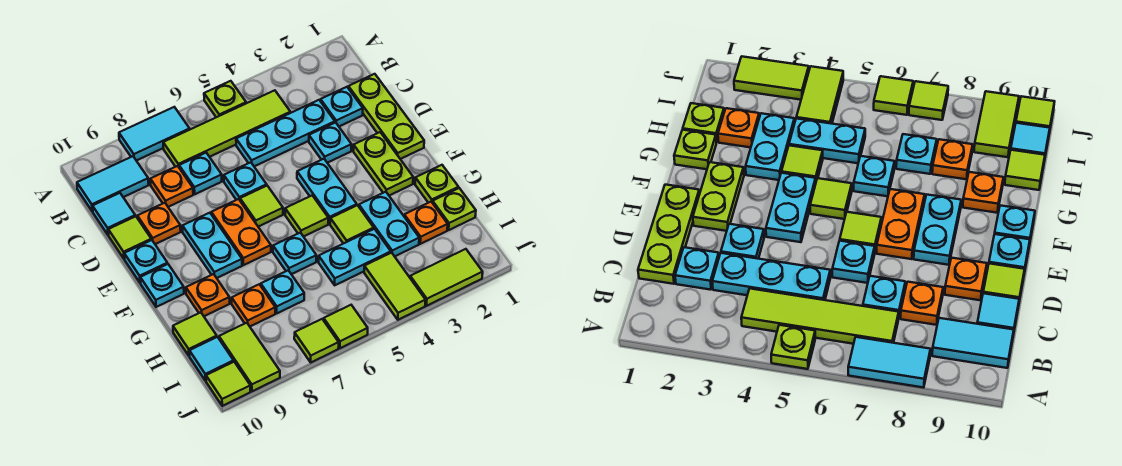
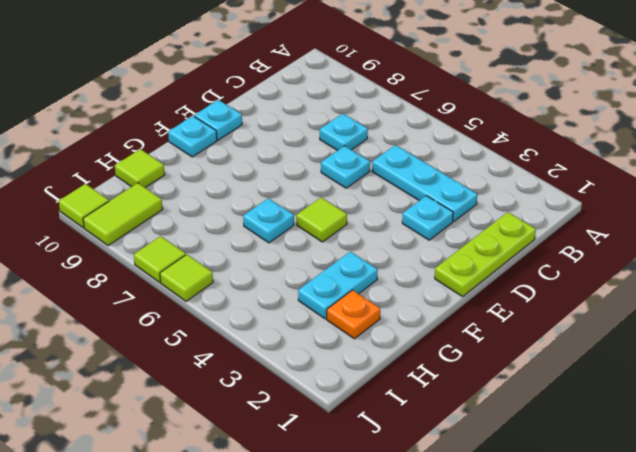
none -> lime 1x1 plate [204,81,246,117]
none -> cyan 1x2 tile [119,107,190,161]
none -> lime 1x4 tile [163,90,290,167]
none -> cyan 1x2 tile [77,156,149,212]

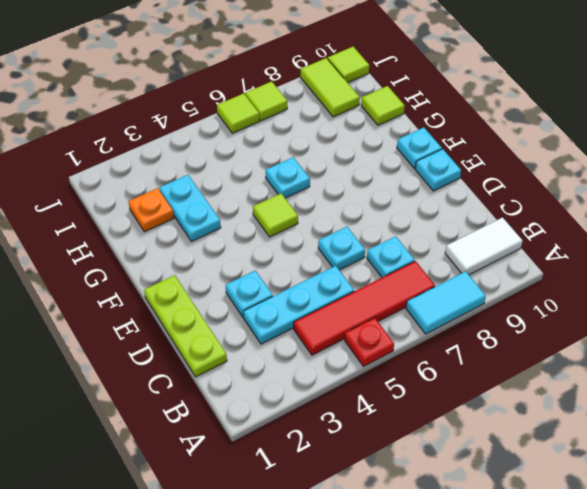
red 1x1 plate [345,318,394,366] -> lime 1x1 plate [204,81,246,117]
red 1x4 tile [294,261,435,355] -> lime 1x4 tile [163,90,290,167]
white 1x2 tile [445,218,522,275] -> cyan 1x2 tile [77,156,149,212]
none -> cyan 1x1 plate [321,87,363,126]
none -> orange 1x1 plate [150,166,193,207]
none -> cyan 1x1 tile [93,193,135,235]
none -> orange 1x1 plate [137,203,181,244]

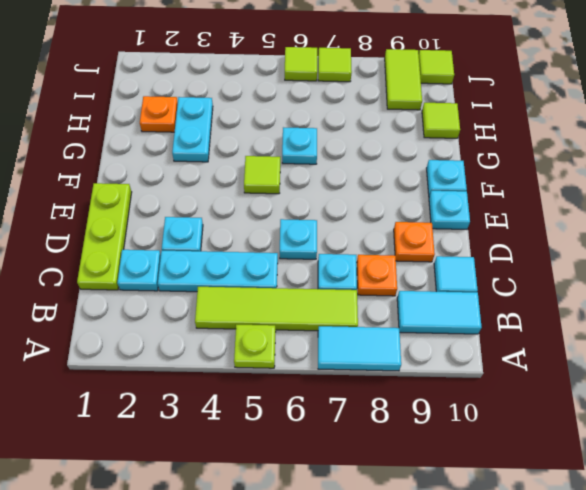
none -> lime 1x1 tile [108,216,151,259]
none -> lime 1x2 plate [353,132,413,196]
none -> cyan 1x2 plate [297,159,357,224]
none -> lime 1x1 tile [240,186,283,227]

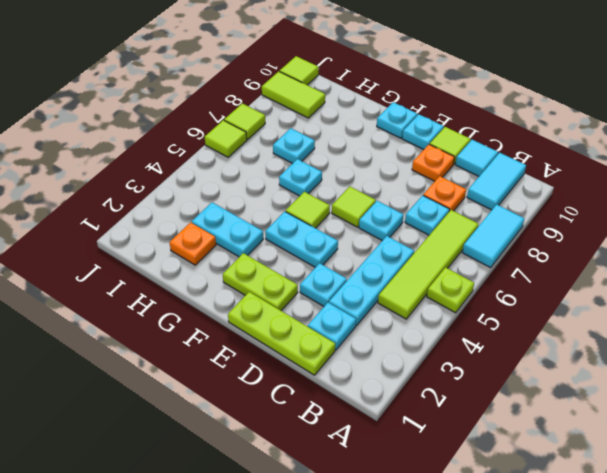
none -> orange 1x2 plate [211,199,271,265]
none -> cyan 1x2 plate [183,213,242,278]
none -> lime 1x1 plate [415,165,459,203]
none -> lime 1x1 tile [330,205,374,244]

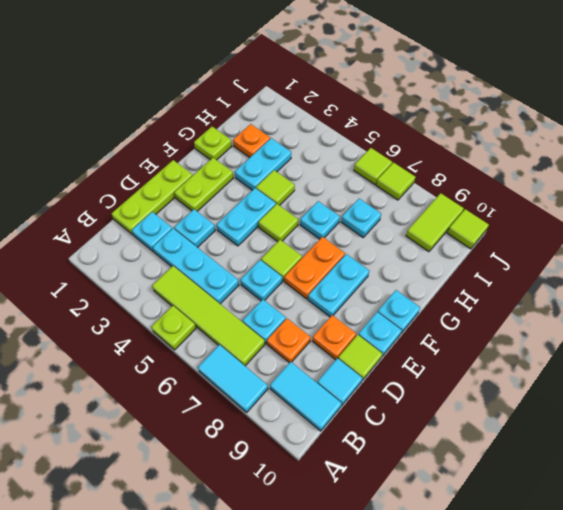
none -> orange 1x1 plate [186,274,230,316]
none -> lime 1x1 plate [433,188,476,230]
none -> cyan 1x2 plate [319,229,391,285]
none -> orange 1x1 plate [232,284,275,326]

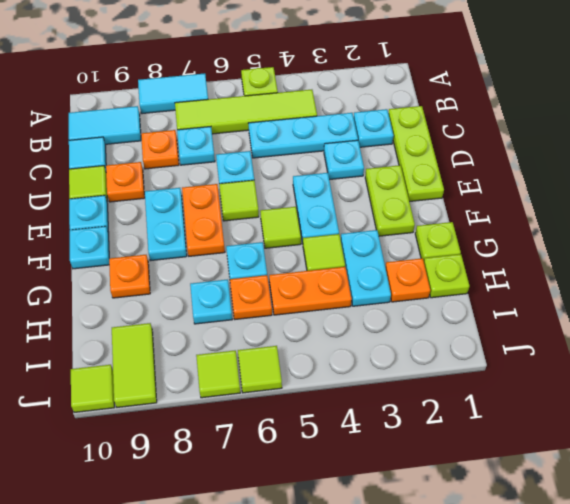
orange 1x2 plate [269,267,352,315] -> cyan 1x2 plate [319,229,391,285]
orange 1x1 plate [230,275,272,319] -> orange 1x1 plate moved to [232,284,275,326]
none -> lime 1x1 tile [173,312,217,356]
none -> lime 1x2 tile [364,253,425,320]
none -> cyan 1x1 tile [189,337,234,381]
none -> lime 1x2 tile [410,249,483,306]

